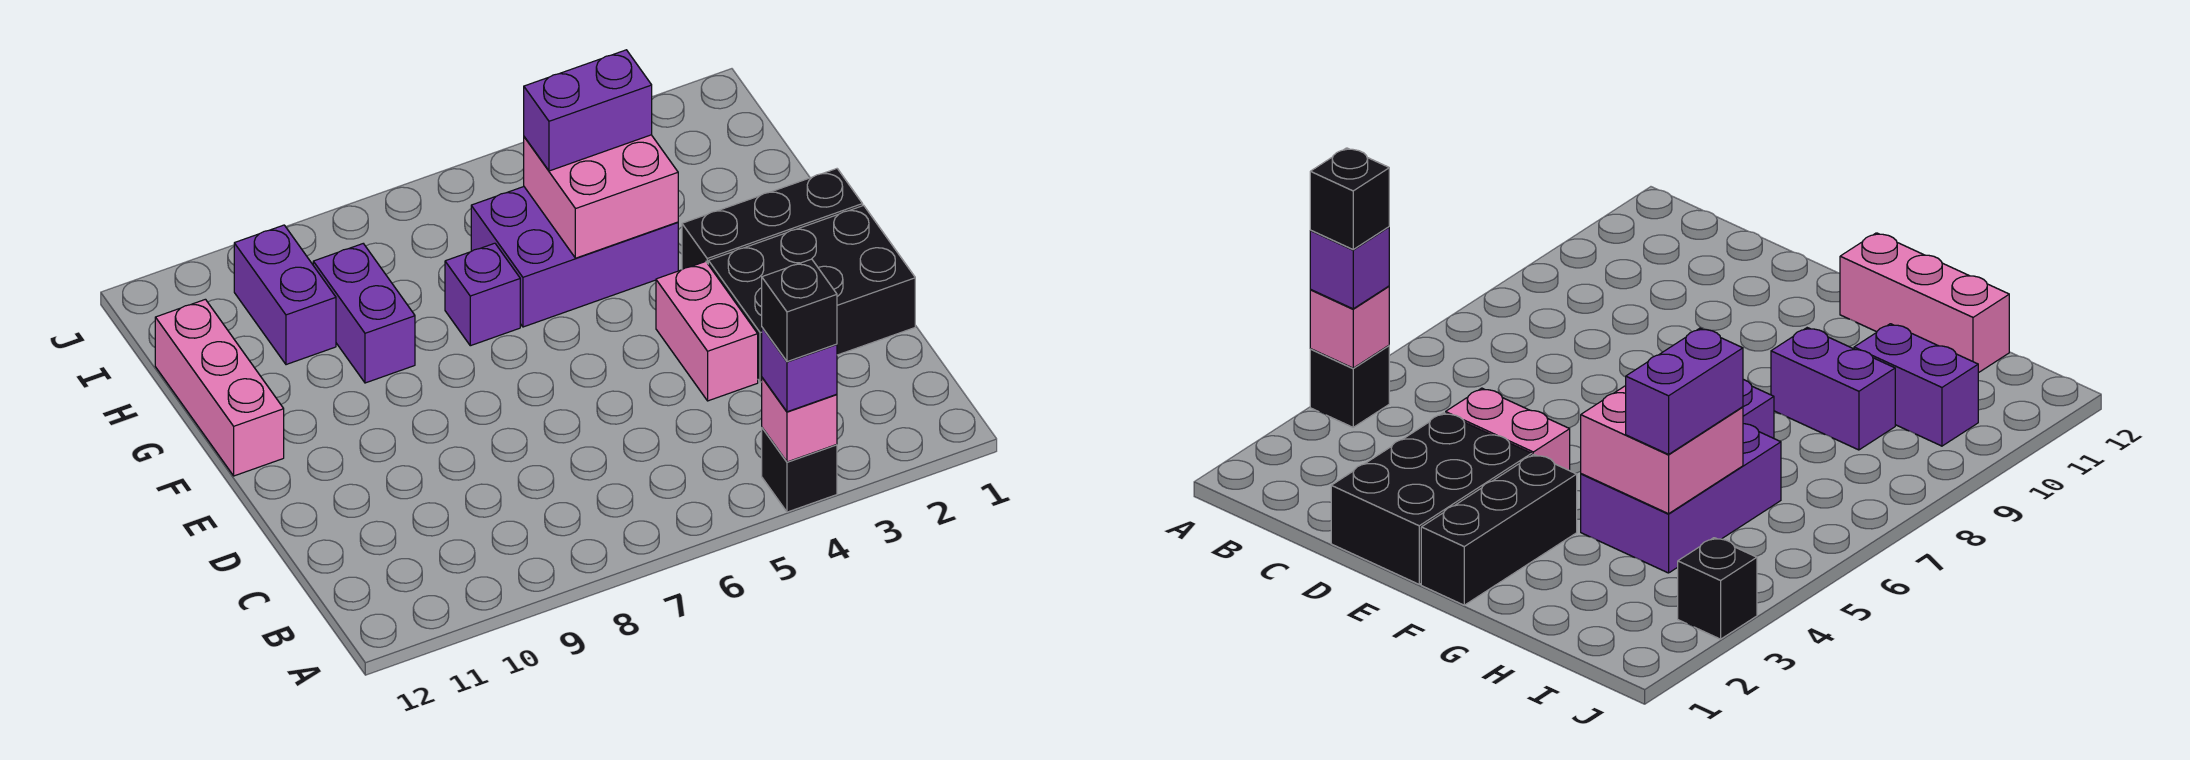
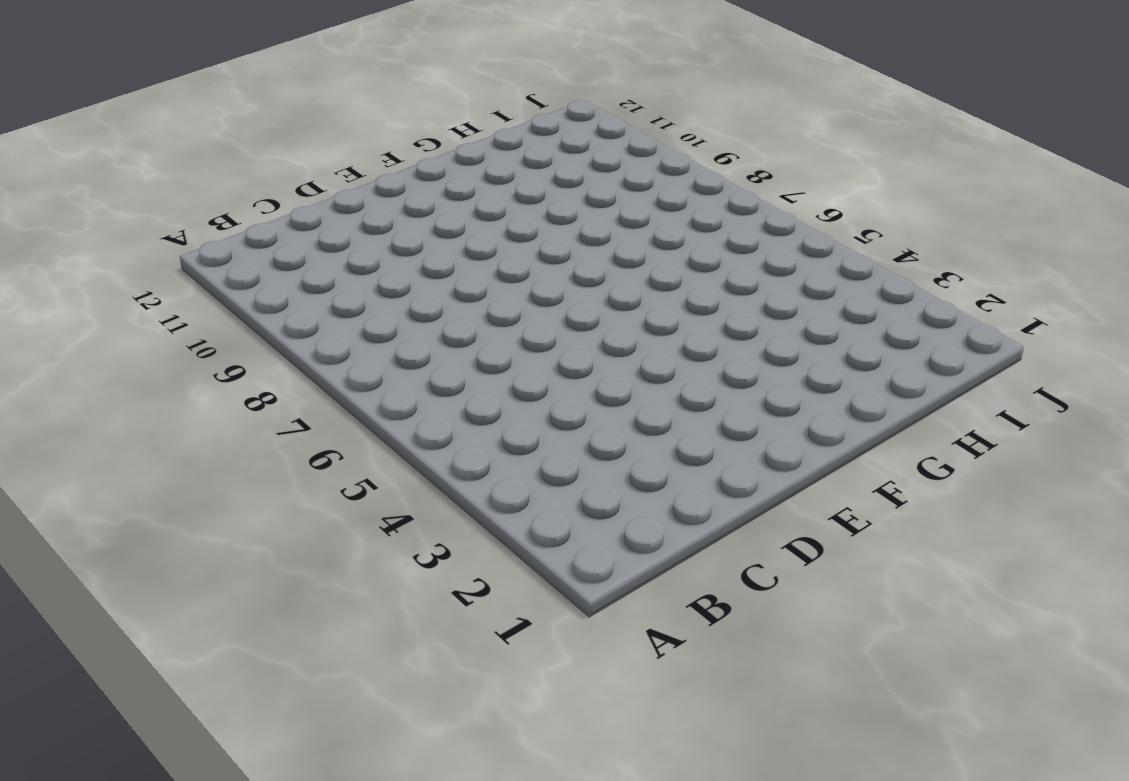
none -> black 1x1 brick [762,428,837,512]
none -> black 2x3 brick [708,205,915,382]
none -> pink 1x2 brick [656,261,758,401]

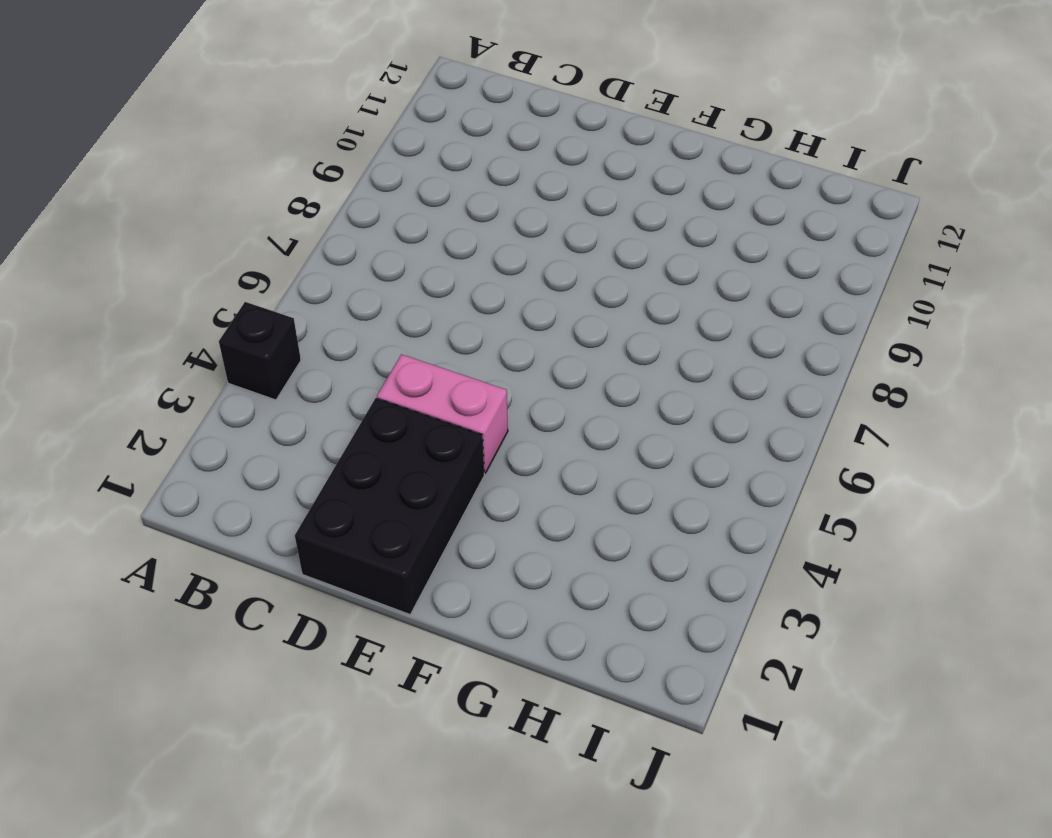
none -> black 1x3 brick [682,169,863,269]
none -> pink 1x3 brick [155,299,284,476]
none -> purple 2x3 brick [471,187,678,327]

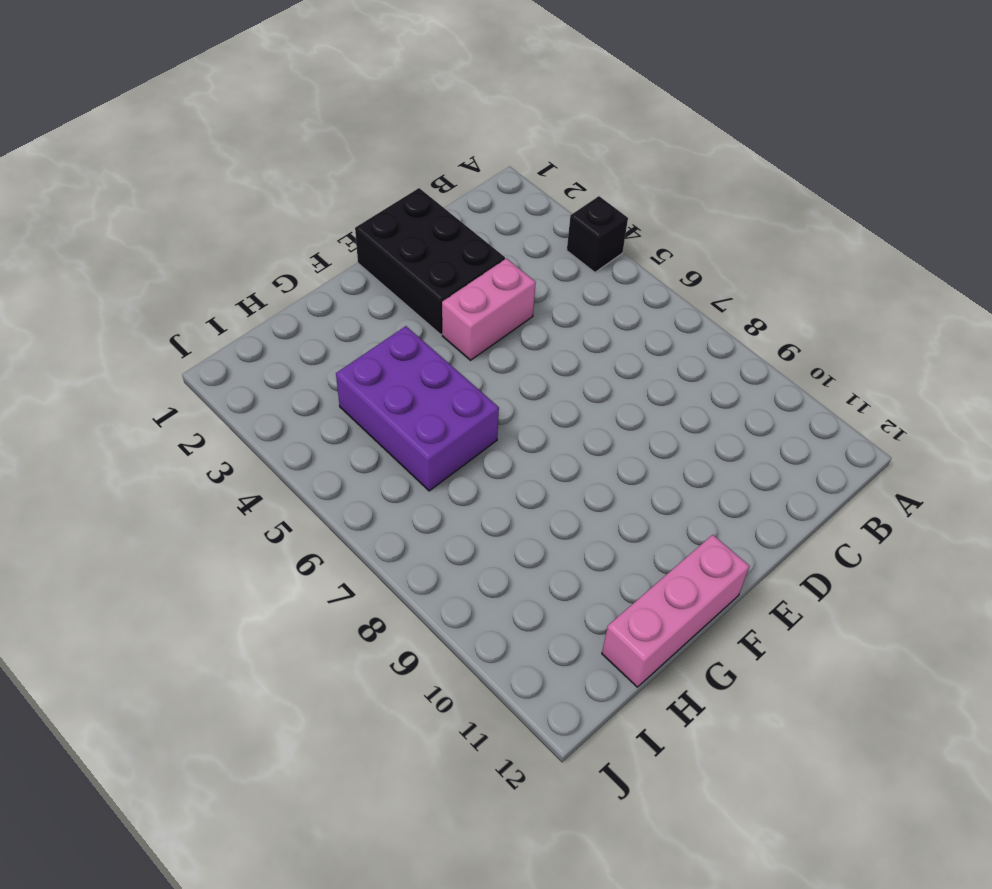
none -> black 1x3 brick [682,169,863,269]
none -> purple 1x1 brick [445,243,520,346]
none -> purple 1x2 brick [313,244,415,383]

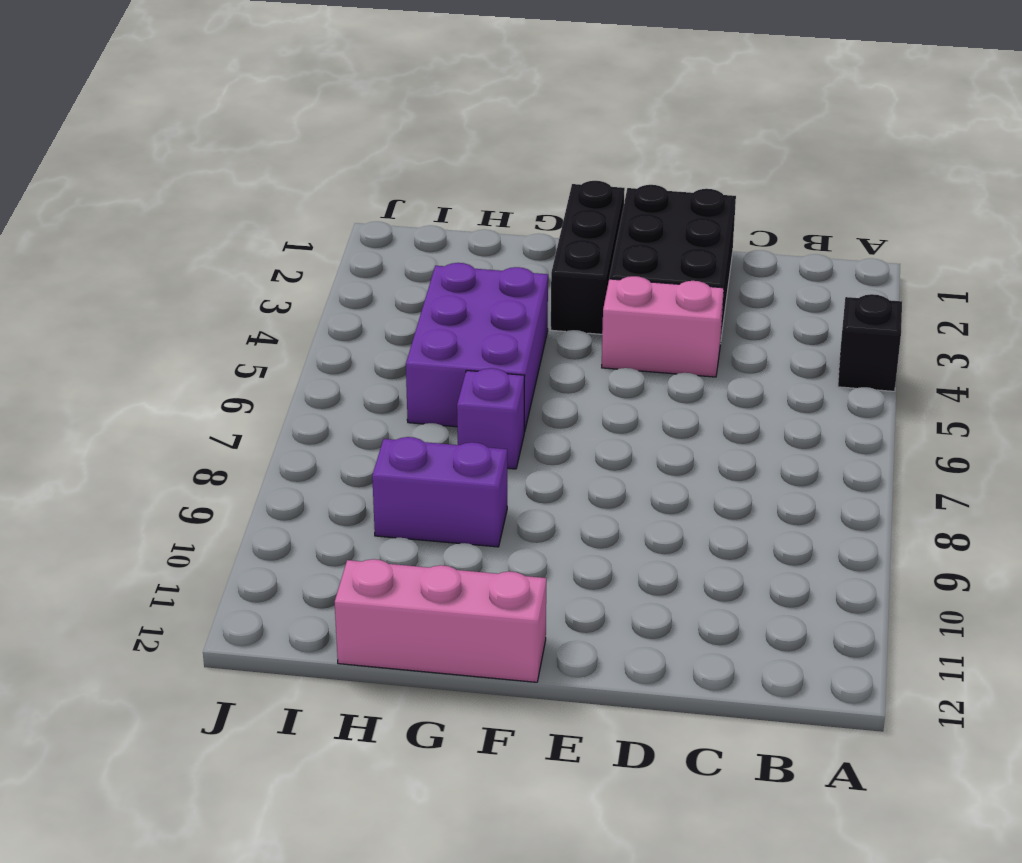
none -> purple 1x2 brick [234,225,336,365]
none -> black 1x1 brick [1678,538,1757,639]
none -> pink 1x1 brick [762,378,837,462]

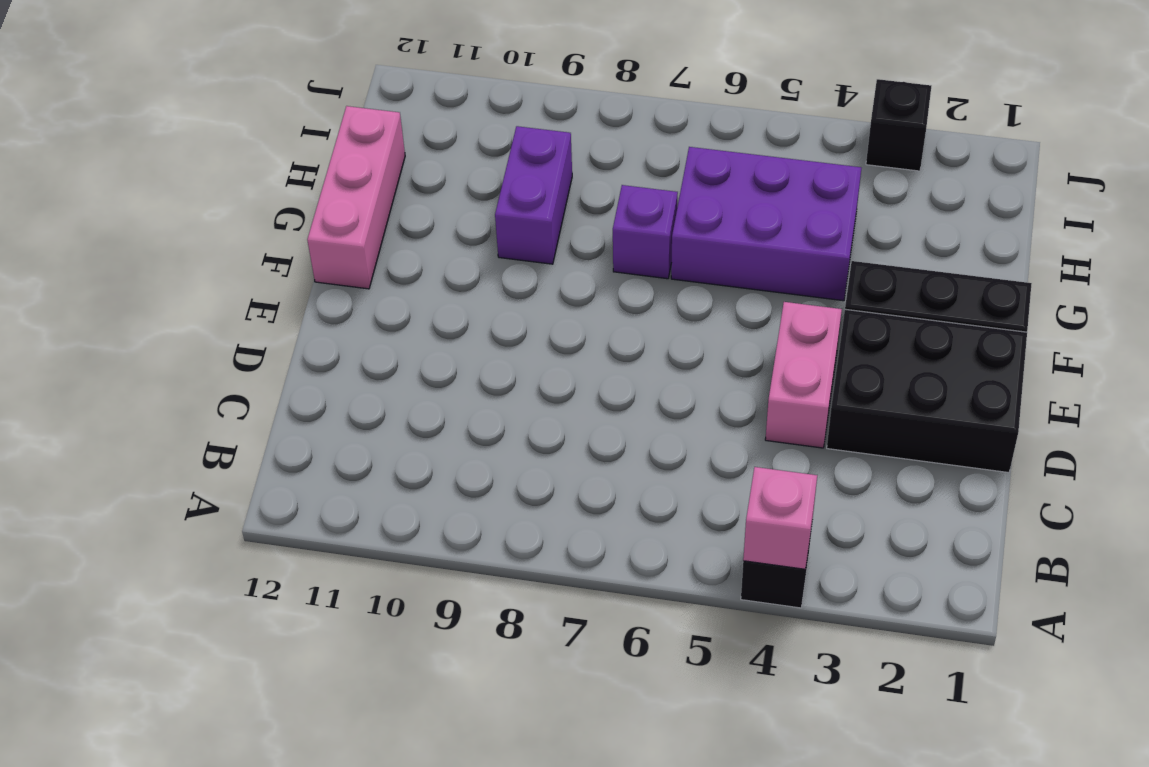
none -> purple 1x2 brick [234,225,336,365]
none -> pink 2x2 brick [524,135,678,258]
none -> purple 1x1 brick [762,328,837,412]

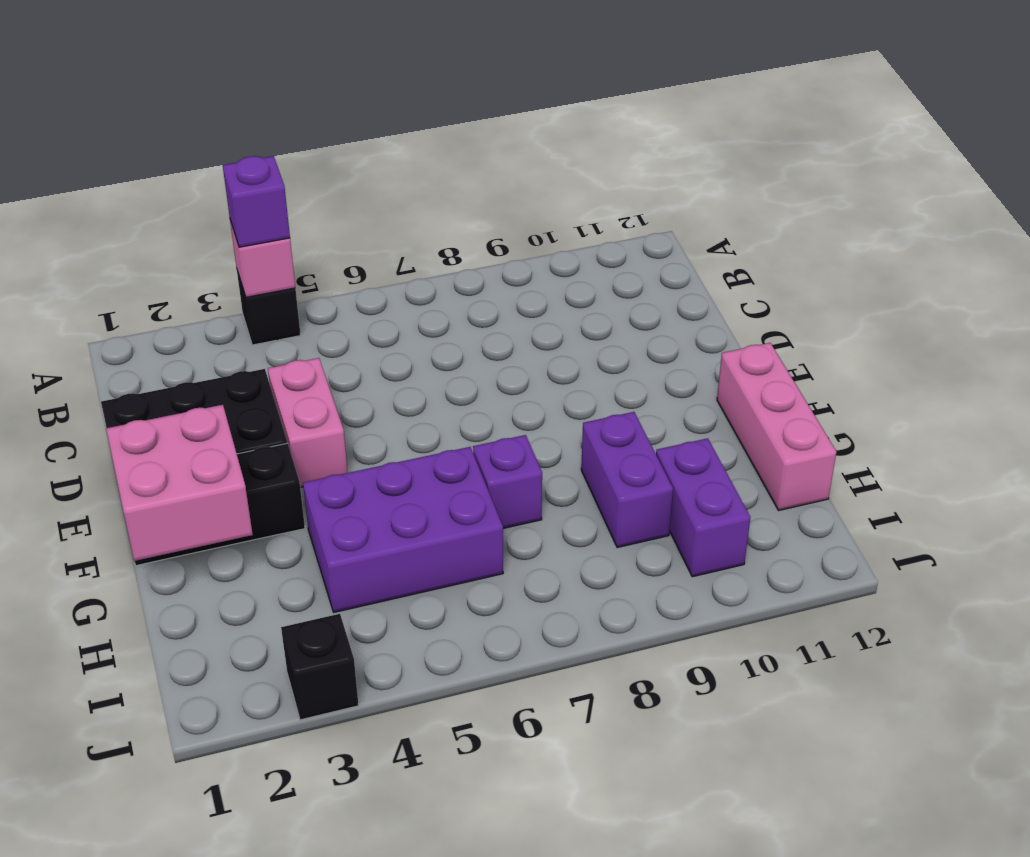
pink 2x2 brick [106,405,253,561] -> pink 2x2 brick moved to [524,135,678,258]
none -> purple 1x2 brick [524,50,652,171]
none -> black 1x1 brick [762,259,837,362]

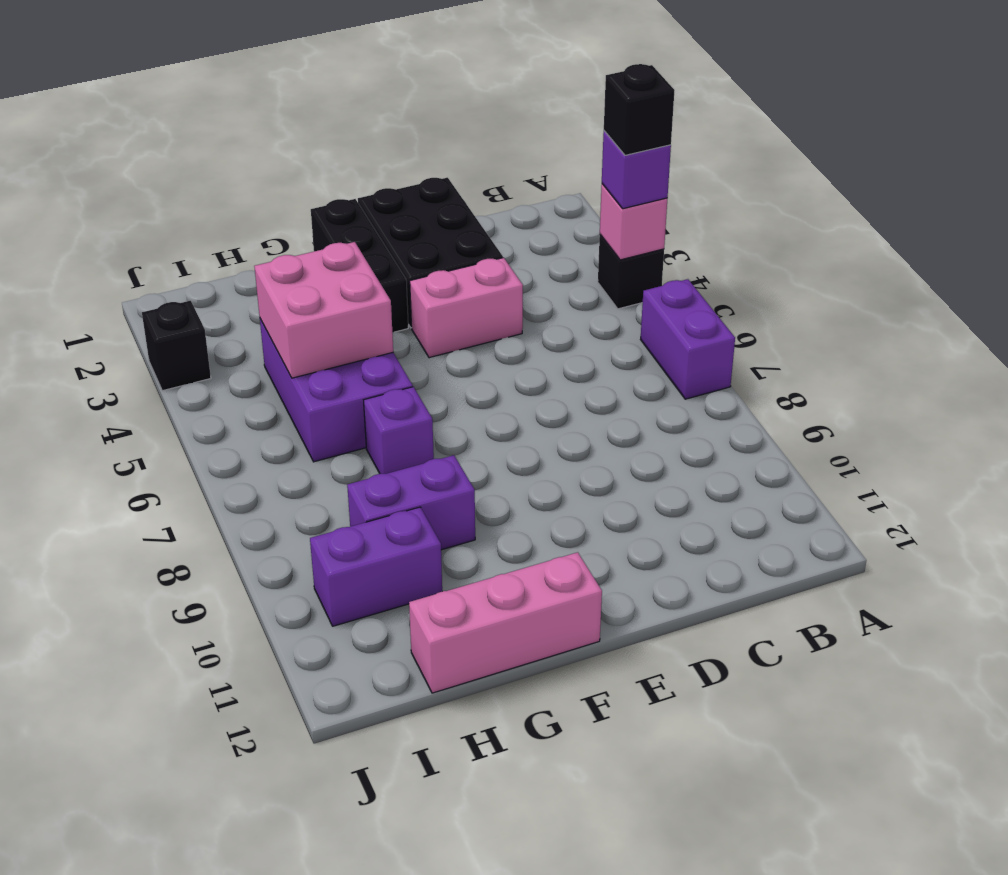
purple 1x2 brick [641,279,735,399] -> purple 1x2 brick moved to [524,50,652,171]

